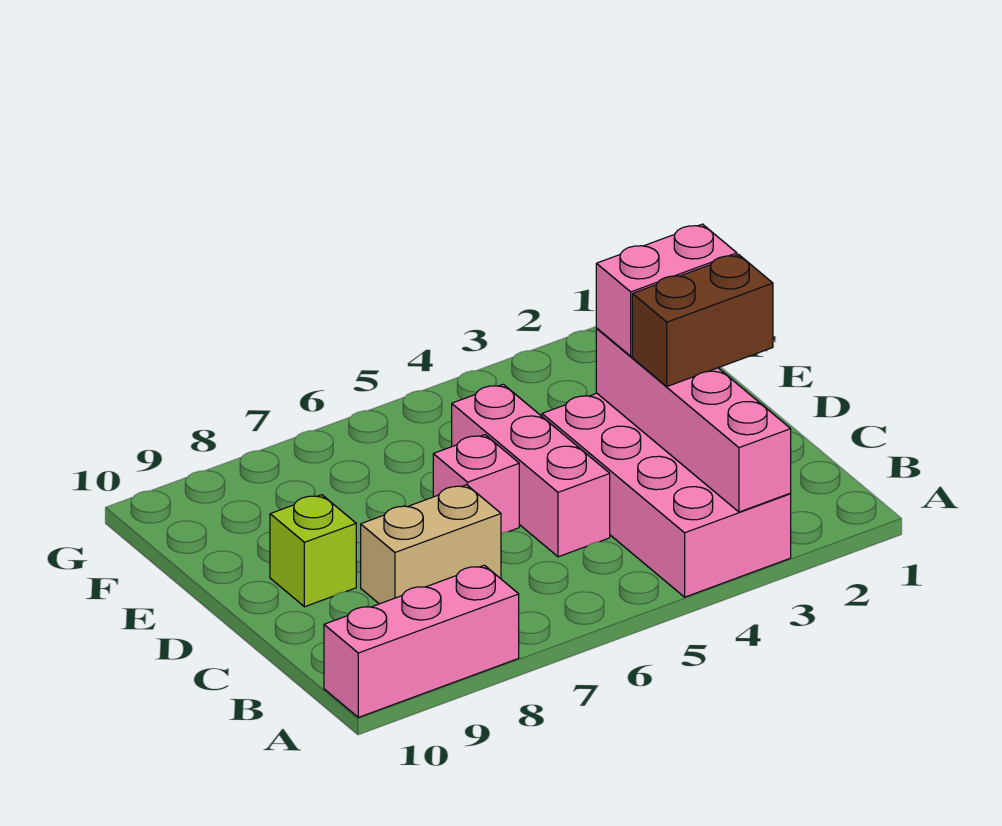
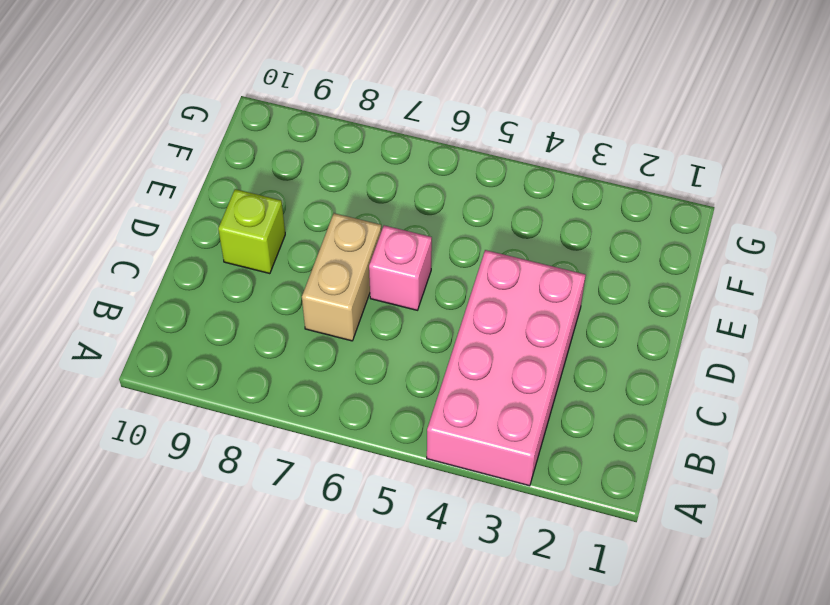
tan 1x2 brick [302,213,381,341] -> tan 1x2 brick turned to [361,485,501,604]
none -> pink 1x3 brick [324,565,519,717]
none -> pink 1x3 brick [452,384,610,557]

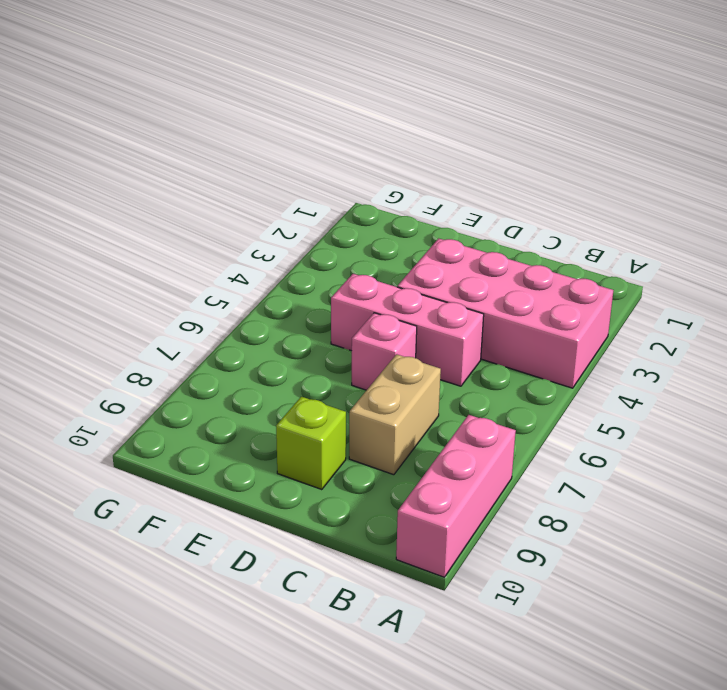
none -> pink 1x4 brick [596,329,791,512]
none -> brown 1x2 brick [632,255,773,386]

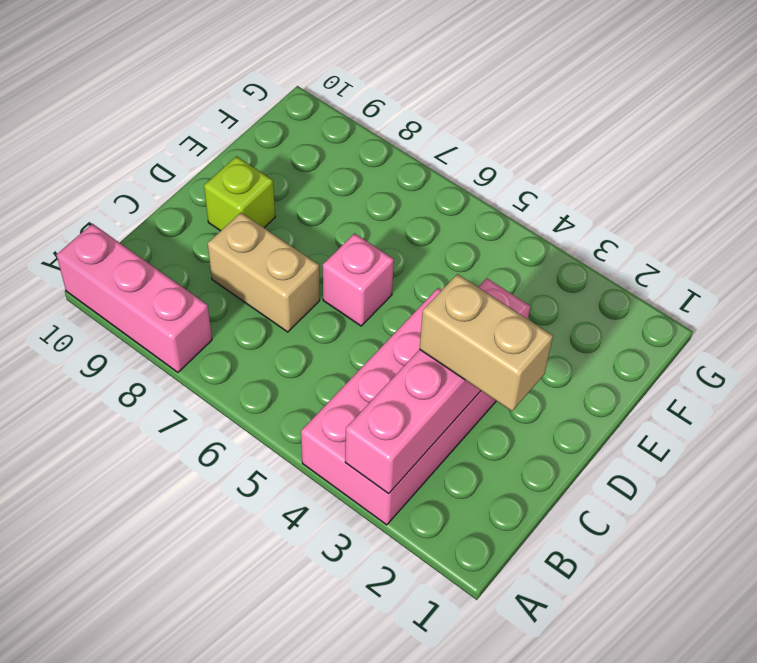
tan 1x2 brick [420,274,553,411] -> brown 1x2 brick [632,255,773,386]
none -> pink 1x3 brick [452,384,610,557]
none -> pink 1x2 brick [596,224,737,356]

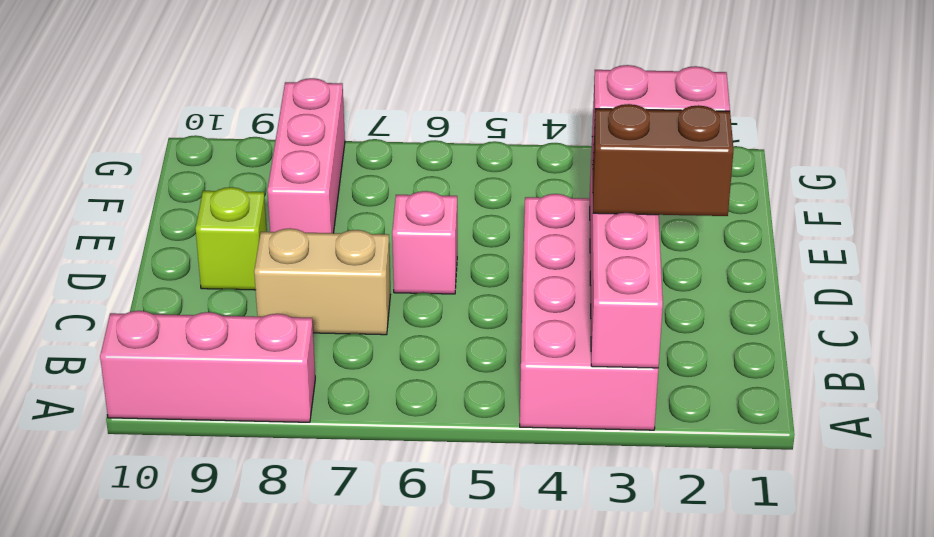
pink 1x3 brick [267,78,345,233] -> pink 1x3 brick moved to [452,384,610,557]

